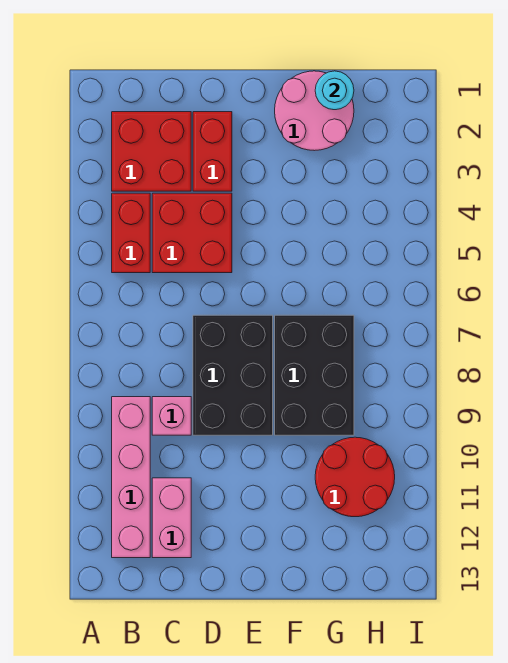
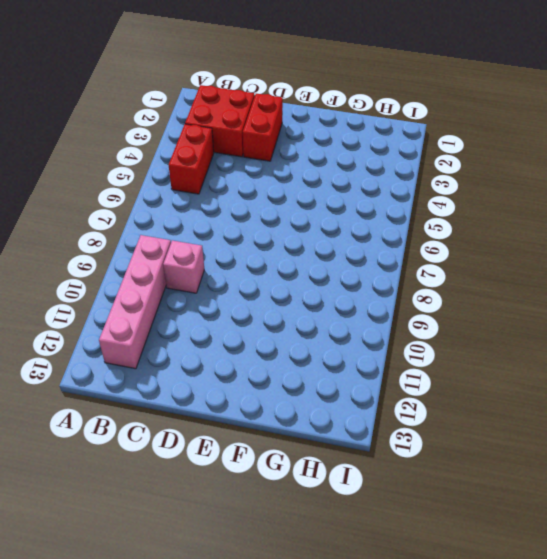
none -> red 2x2 brick [152,193,232,273]
none -> pink 1x2 brick [152,478,191,558]
none -> black 2x3 brick [193,315,273,435]

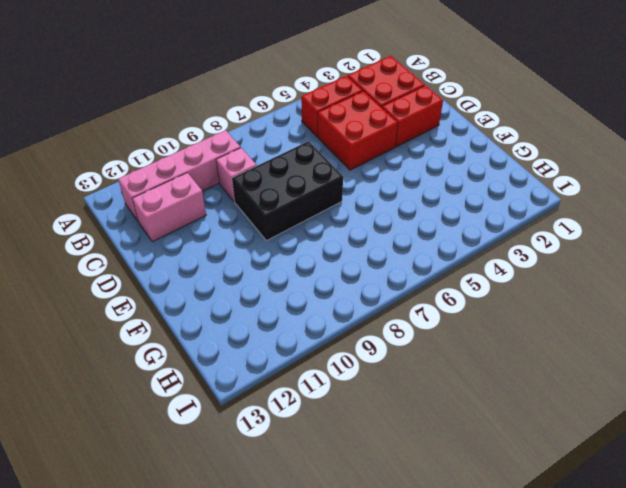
none -> pink 2x2 round brick [275,71,354,151]
none -> black 2x3 brick [275,315,354,435]
none -> red 2x2 round brick [315,437,395,517]

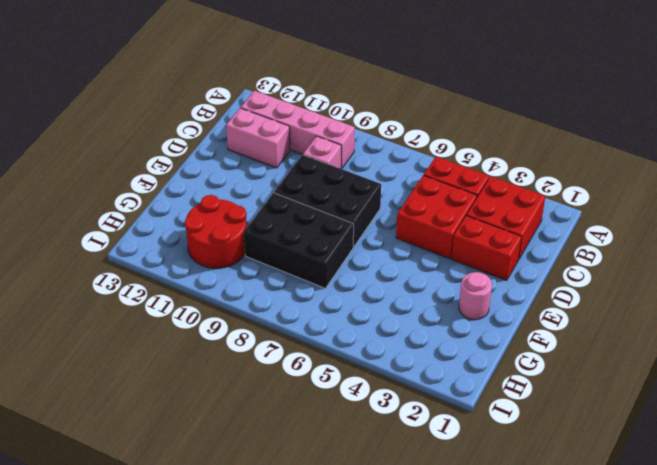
pink 1x1 round brick [459,272,492,320] -> pink 2x2 round brick [275,71,354,151]
none -> cyan 1x1 round brick [315,71,354,110]

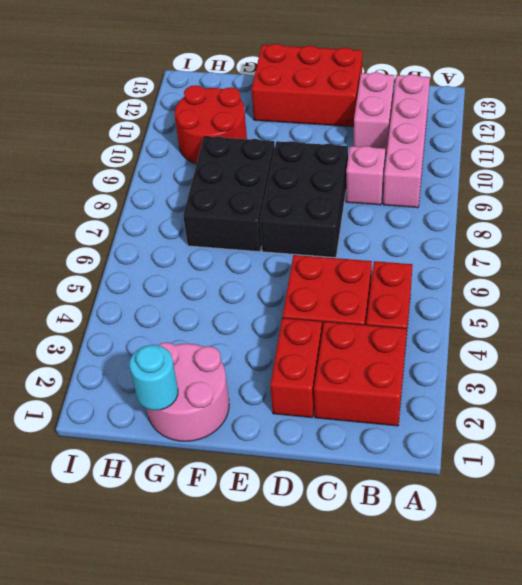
red 2x3 brick [251,44,362,127] -> none

